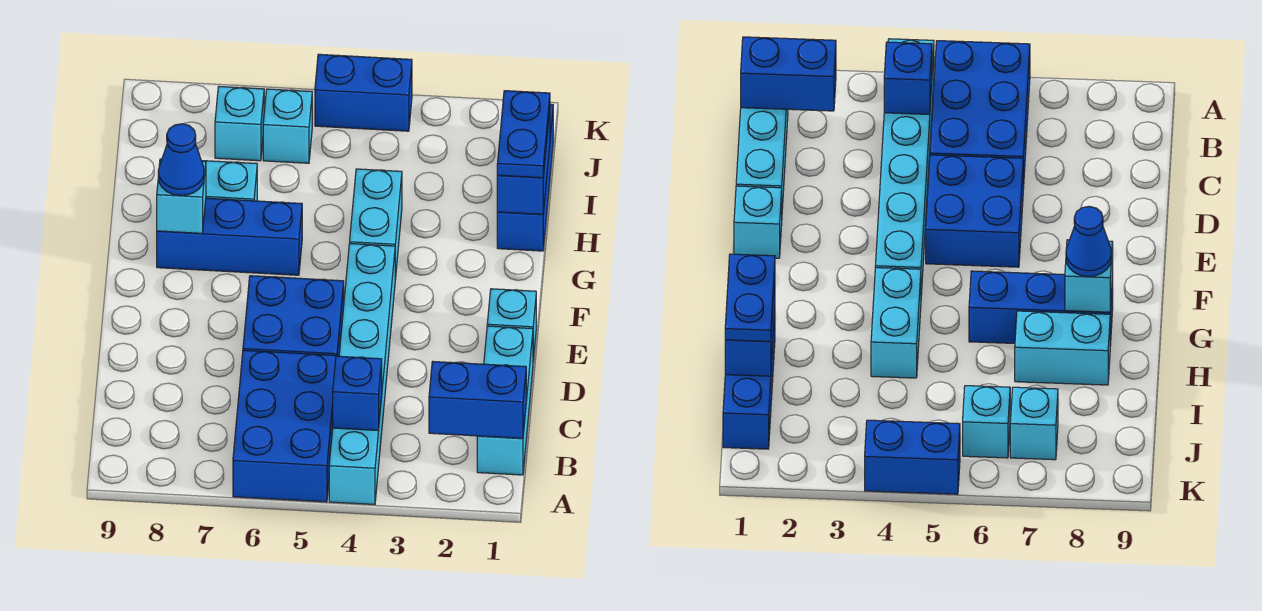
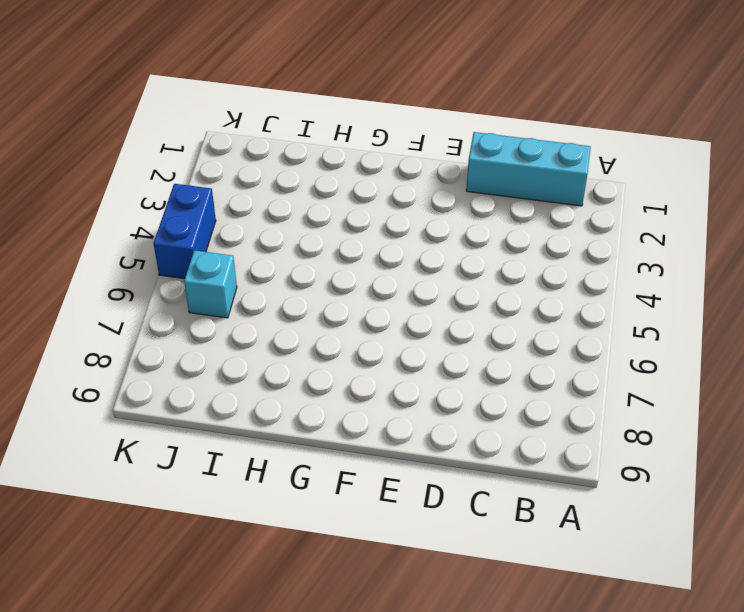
none -> cyan 1x6 brick [329,244,395,505]
none -> blue 2x3 brick [233,350,337,502]
none -> blue 2x2 brick [243,276,344,356]

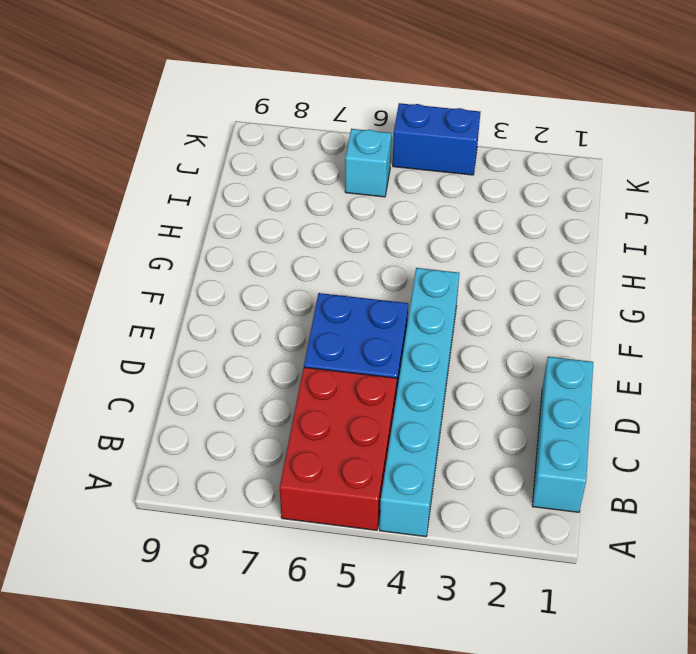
red 2x3 brick [280,367,397,530] -> blue 2x3 brick [233,350,337,502]
none -> cyan 1x1 brick [487,289,536,360]
none -> cyan 1x2 brick [350,169,402,279]
none -> blue 1x3 brick [157,198,302,275]

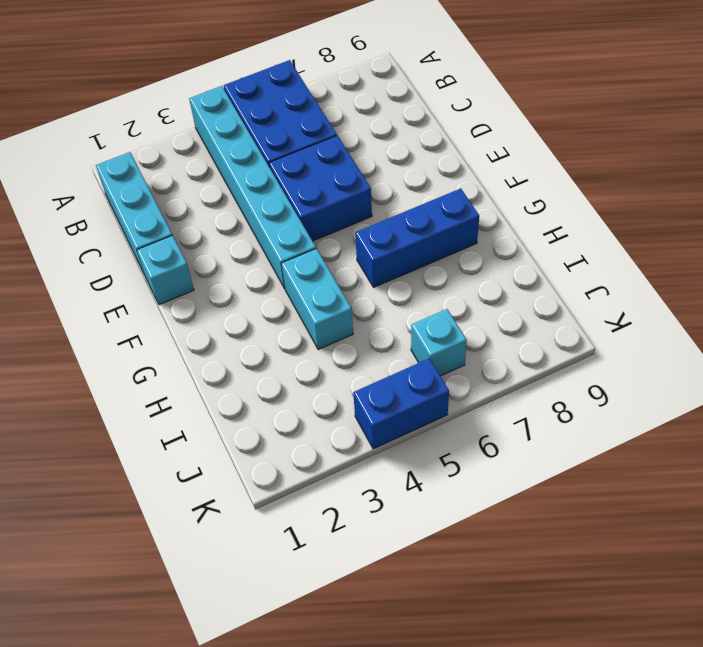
none -> blue 1x3 brick [497,104,553,251]
none -> cyan 1x2 brick [204,161,257,201]
none -> cyan 1x1 brick [215,86,264,161]

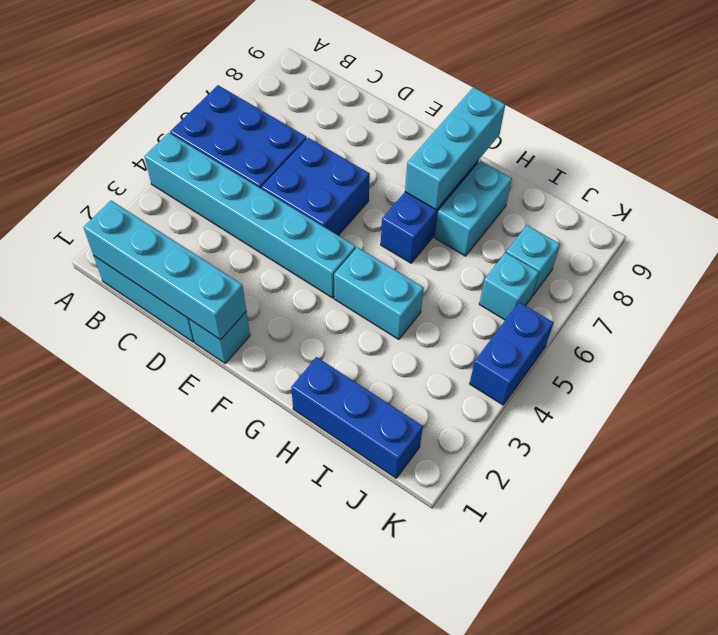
cyan 1x4 brick [83,201,246,340] -> blue 1x2 brick [429,362,526,438]
cyan 1x3 brick [405,87,505,210] -> cyan 1x1 brick [157,159,206,233]
none -> blue 1x1 brick [333,356,382,431]
none -> blue 1x2 brick [497,110,550,214]
none -> blue 1x1 cone [158,124,204,195]

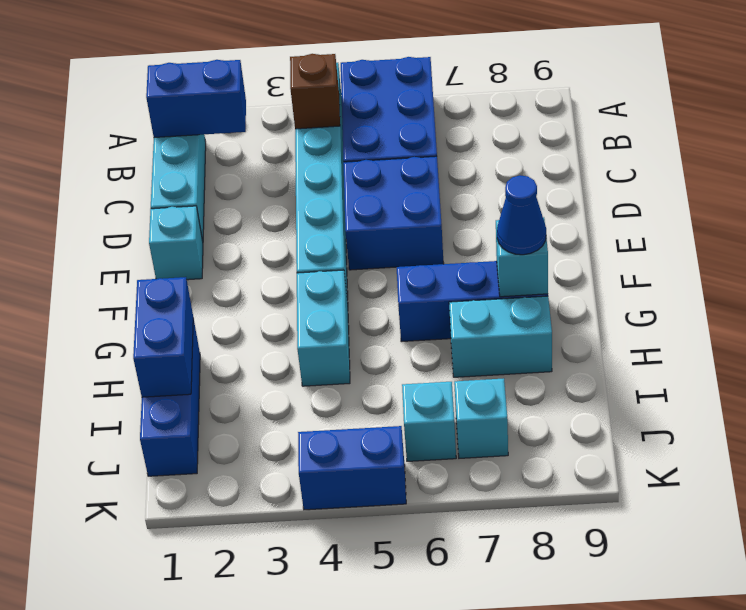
brown 1x1 brick [290,54,340,129] -> blue 1x1 brick [333,356,382,431]
none -> blue 1x2 plate [497,91,550,178]

